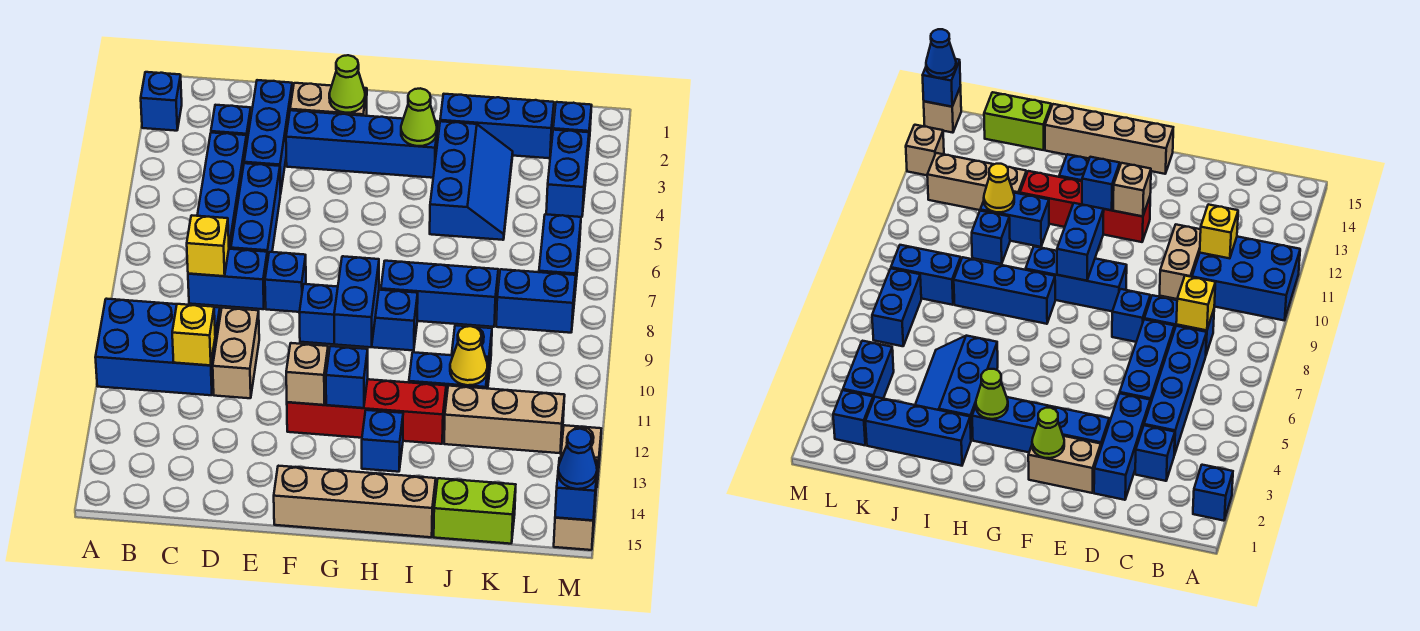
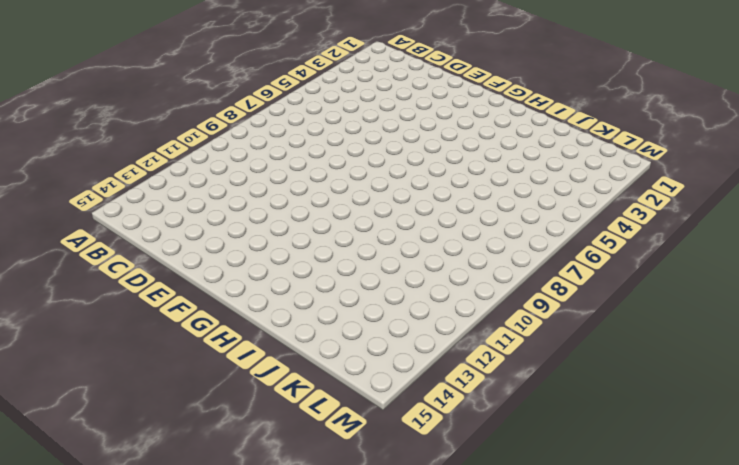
none -> blue 1x1 brick [141,72,182,131]
none -> blue 2x3 brick [95,299,220,395]
none -> blue 1x1 brick [211,105,251,140]
none -> blue 1x4 brick [197,133,247,249]

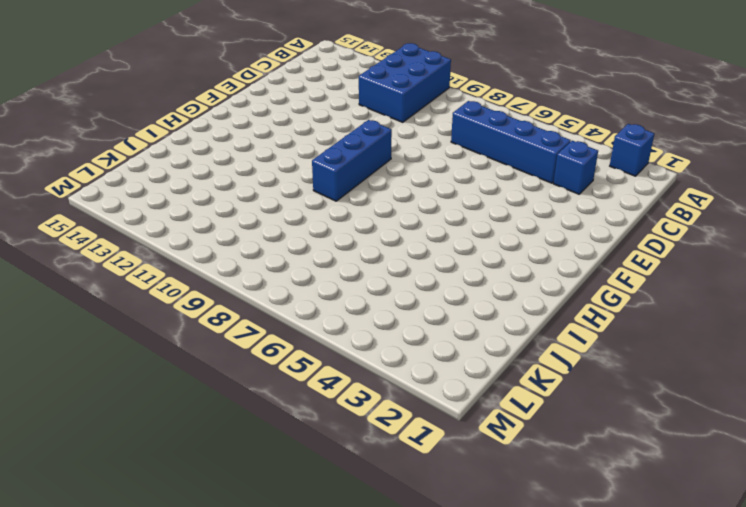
none -> blue 1x2 brick [188,249,267,309]
none -> blue 1x3 brick [244,80,292,194]
none -> blue 1x3 brick [231,163,280,262]
none -> tan 1x2 brick [213,308,259,398]

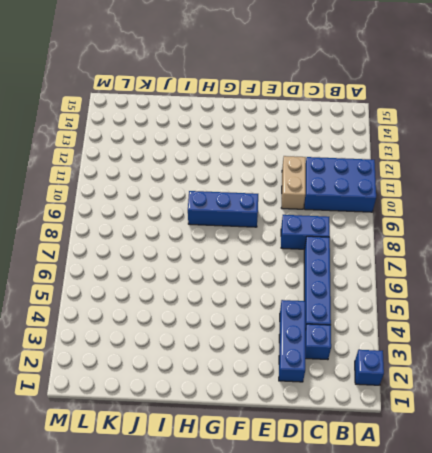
none -> blue 1x3 brick [231,163,280,262]
none -> tan 1x2 brick [290,83,367,116]
none -> blue 1x4 brick [286,110,438,178]
none -> blue 1x1 brick [265,252,306,312]

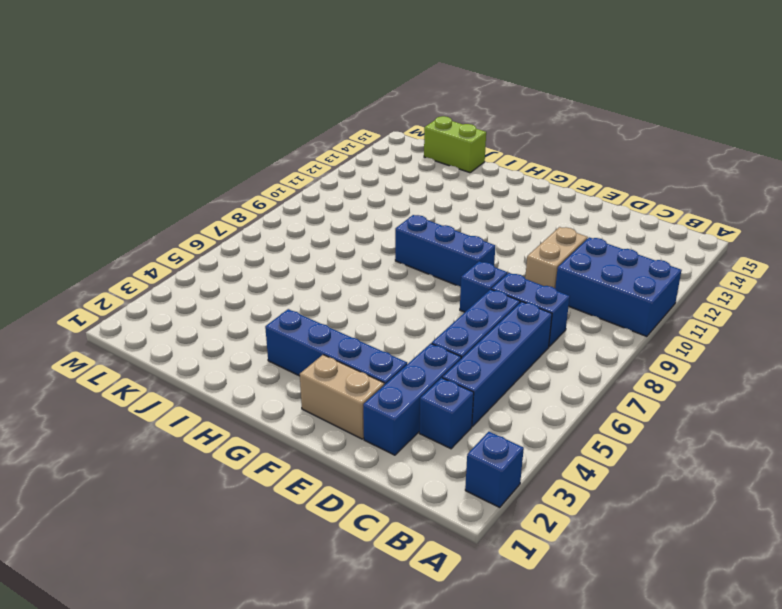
none -> red 1x4 brick [287,379,446,444]
none -> tan 1x4 brick [274,466,436,537]
none -> blue 1x3 brick [381,261,498,327]
none -> blue 1x1 brick [362,410,403,472]

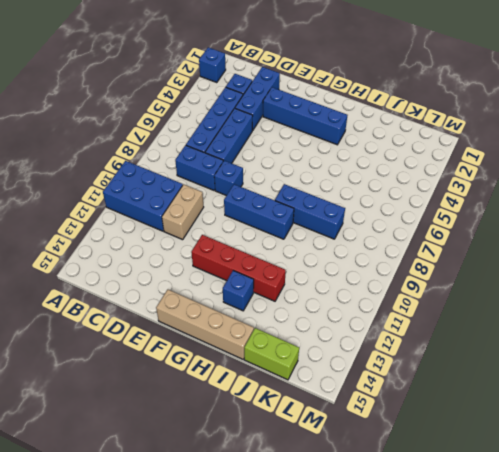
none -> tan 1x2 brick [290,83,367,116]
none -> blue 1x3 brick [440,94,554,158]
none -> blue 2x3 slope [430,121,513,240]
none -> blue 1x2 brick [409,352,489,400]

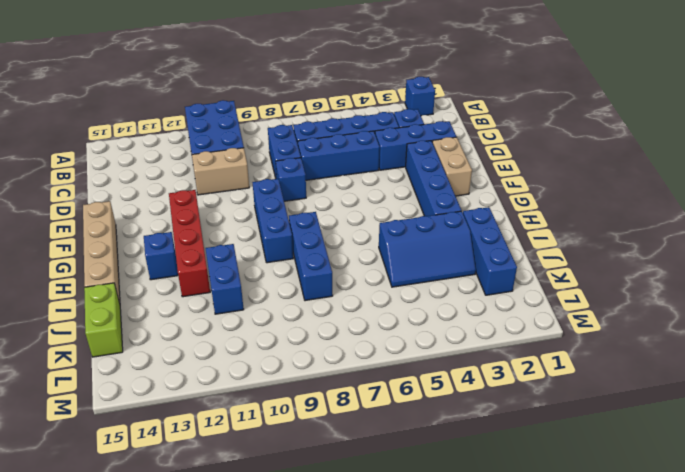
none -> blue 1x1 brick [452,325,492,382]
none -> tan 1x3 brick [444,386,565,453]
none -> blue 1x2 brick [496,269,576,333]
none -> blue 1x1 brick [553,102,592,151]

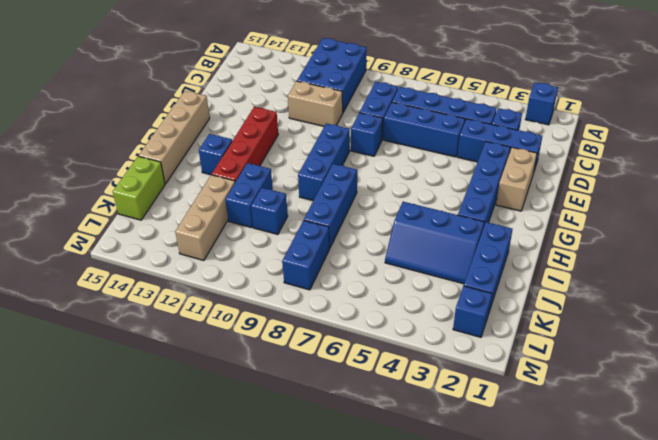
none -> blue 1x2 brick [546,130,589,217]
none -> blue 1x2 brick [539,214,581,301]
none -> tan 1x1 brick [561,425,601,487]
none -> tan 1x1 brick [554,499,596,550]

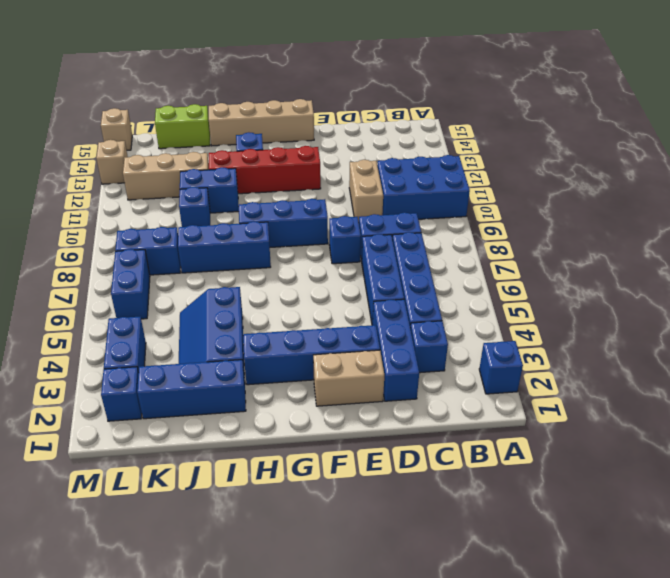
none -> yellow 1x1 brick [187,215,229,276]
none -> yellow 1x1 brick [172,304,215,365]
none -> lime 1x1 cone [329,55,365,113]
none -> tan 1x1 brick [286,343,328,405]

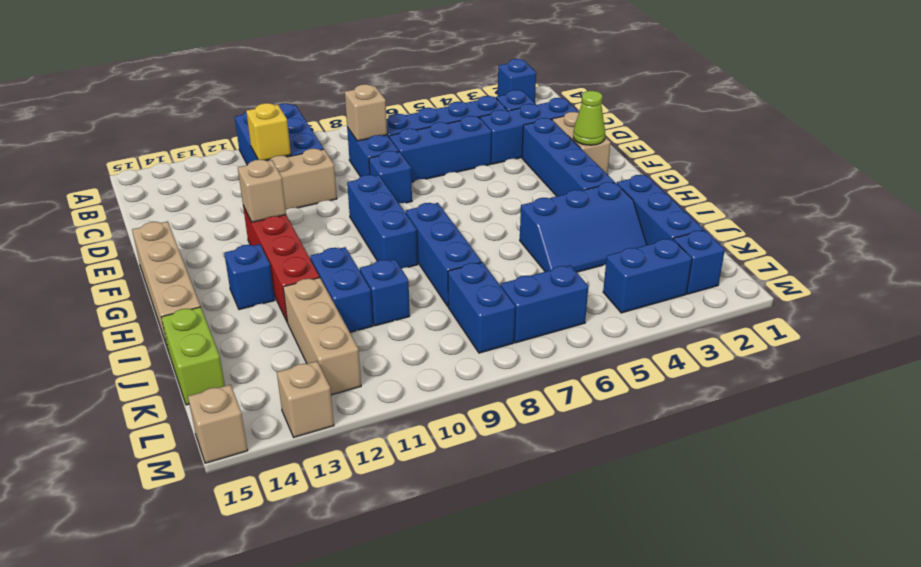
tan 1x1 brick [345,84,387,141] -> yellow 1x1 brick [187,215,229,276]
none -> blue 1x2 brick [334,256,379,347]
none -> blue 1x1 brick [326,346,368,408]
none -> lime 1x1 cone [401,88,437,146]
none -> yellow 1x1 cone [450,326,488,385]

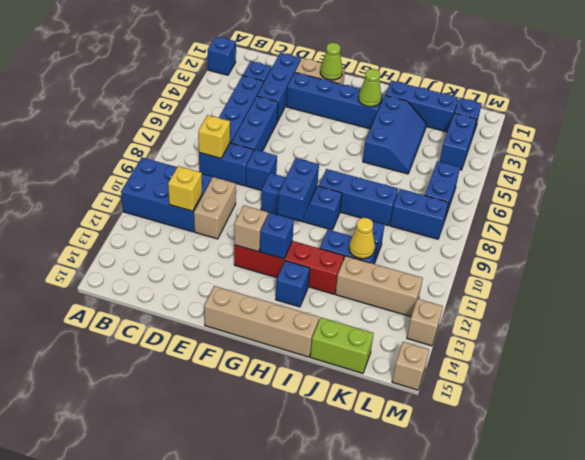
none -> blue 1x1 brick [555,458,598,521]
none -> blue 1x1 cone [558,429,597,489]

